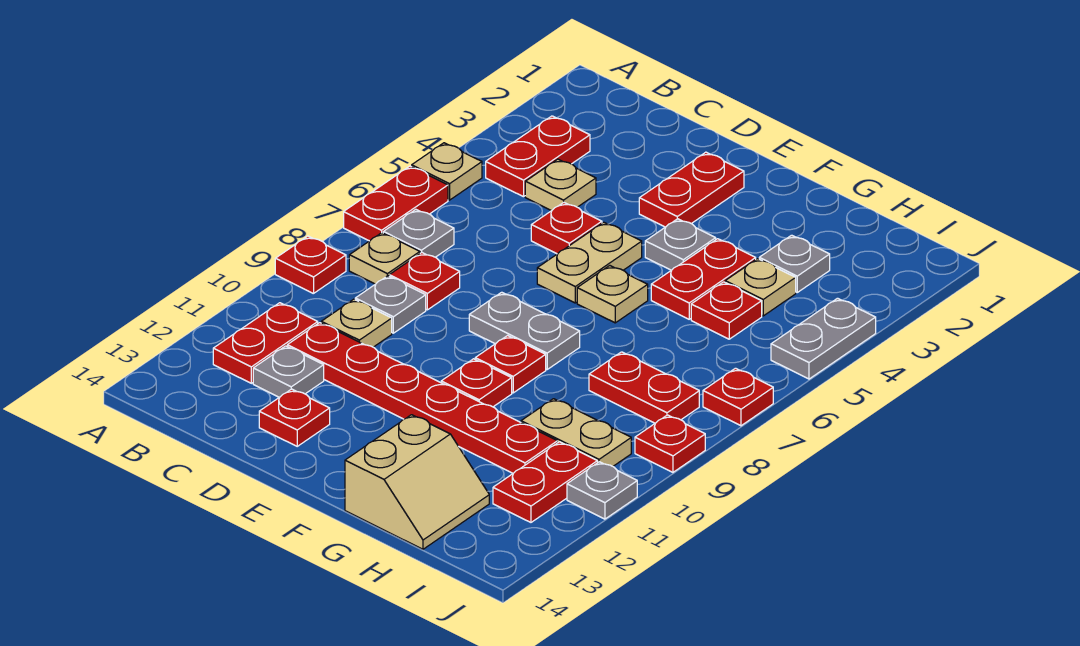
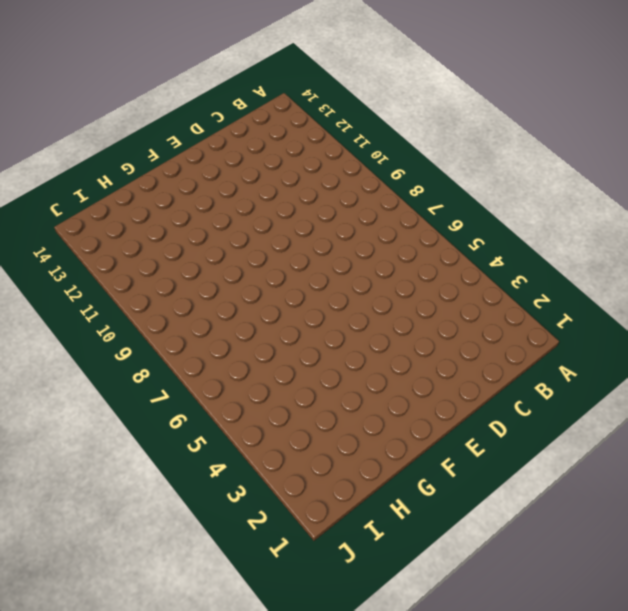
none -> tan 1x1 plate [412,143,482,200]
none -> red 1x2 plate [344,166,448,241]
none -> red 1x1 plate [275,236,346,294]
none -> red 1x2 plate [486,116,590,197]

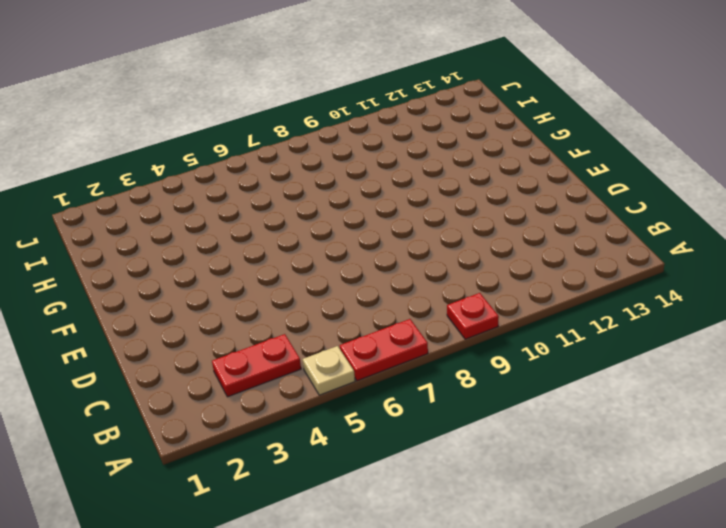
none -> grey 1x1 plate [383,209,454,257]
none -> tan 1x1 plate [349,233,420,284]
none -> red 1x2 plate [213,303,318,383]
none -> tan 1x1 plate [525,159,596,211]

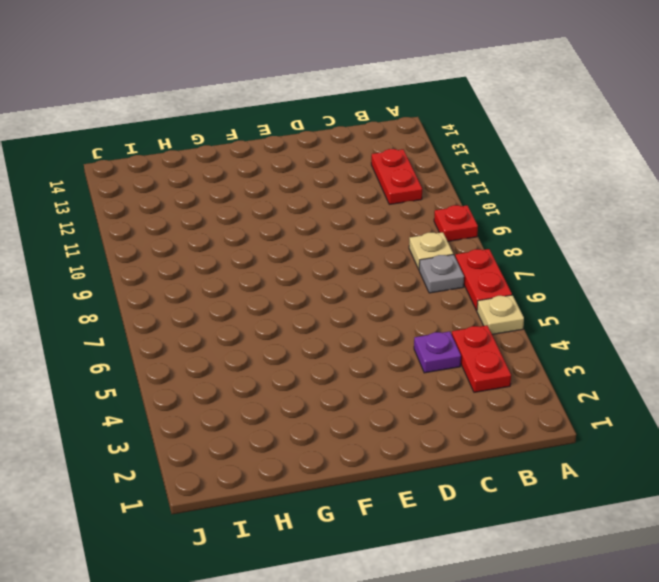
purple 1x1 plate [414,331,461,373] -> tan 1x1 plate [525,159,596,211]
none -> red 1x1 plate [389,253,460,310]
none -> grey 1x1 plate [355,276,426,333]
none -> tan 1x1 plate [321,299,392,347]
none -> red 1x6 plate [287,323,557,473]

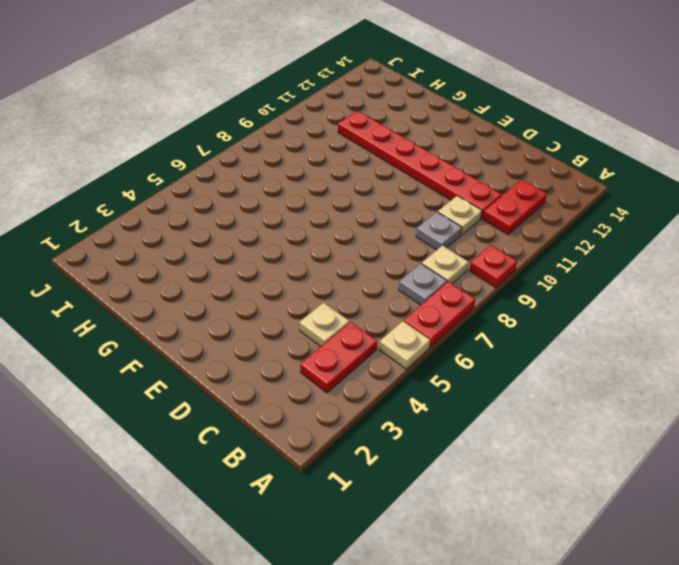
none -> red 1x1 plate [389,253,460,310]
none -> grey 1x1 plate [253,346,324,397]
none -> red 1x1 plate [531,203,602,254]
none -> red 1x1 plate [259,389,330,446]

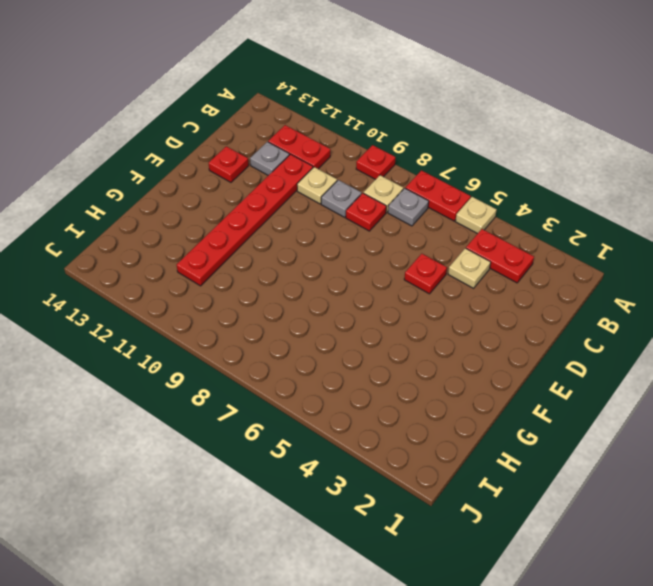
none -> red 1x2 plate [639,152,744,227]
none -> tan 1x2 plate [537,222,642,303]
none -> grey 1x2 plate [469,292,580,369]
none -> grey 1x1 plate [645,219,716,270]

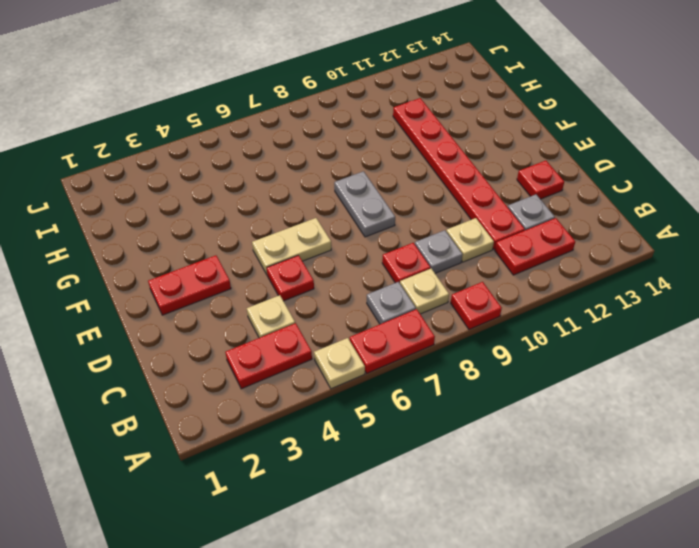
none -> grey 1x1 plate [645,219,716,270]
none -> tan 1x1 plate [577,266,648,323]
none -> red 1x1 plate [475,336,546,393]
none -> red 1x1 plate [441,359,512,407]

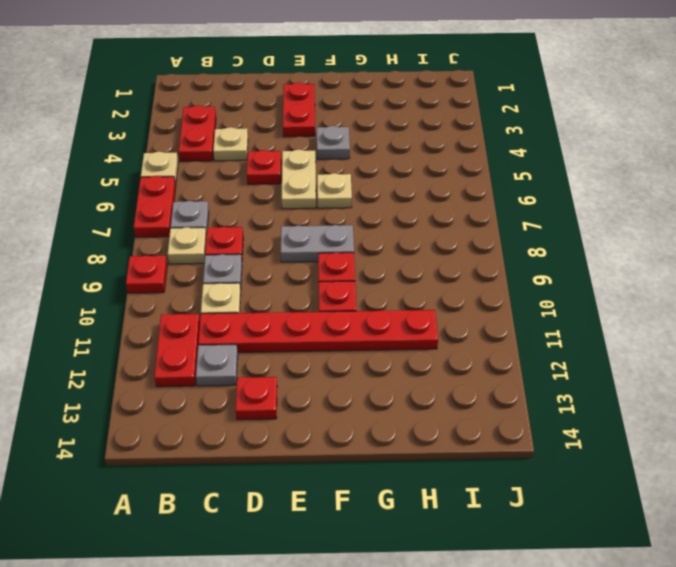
none -> red 1x2 plate [651,239,756,319]
none -> tan 2x2 slope [345,415,489,549]
none -> grey 1x1 plate [759,235,830,292]
none -> tan 1x1 plate [725,259,796,316]

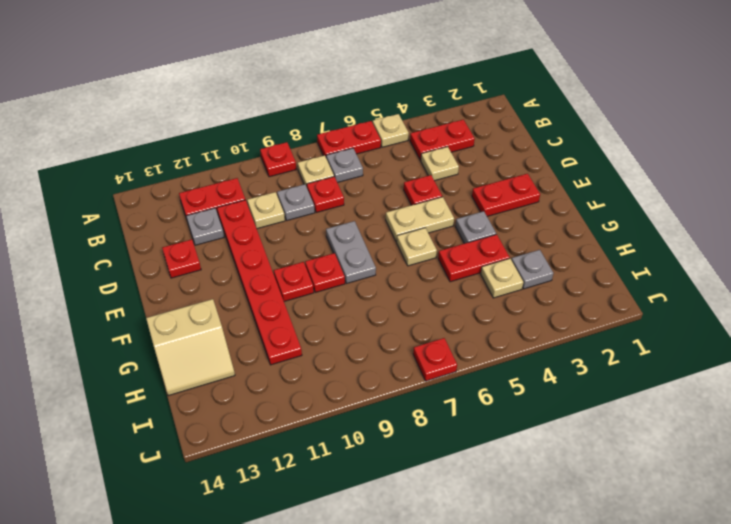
none -> red 1x1 plate [691,282,762,339]
none -> red 1x2 plate [589,352,699,423]
none -> tan 1x2 plate [521,399,631,466]
none -> red 1x2 plate [493,442,597,522]

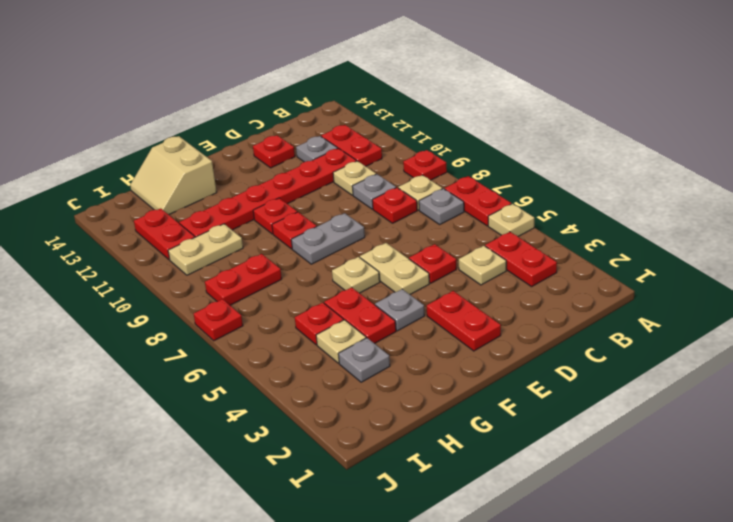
none -> grey 1x2 plate [771,298,876,379]
none -> red 1x1 plate [635,415,705,472]
none -> grey 1x1 plate [567,462,637,519]

